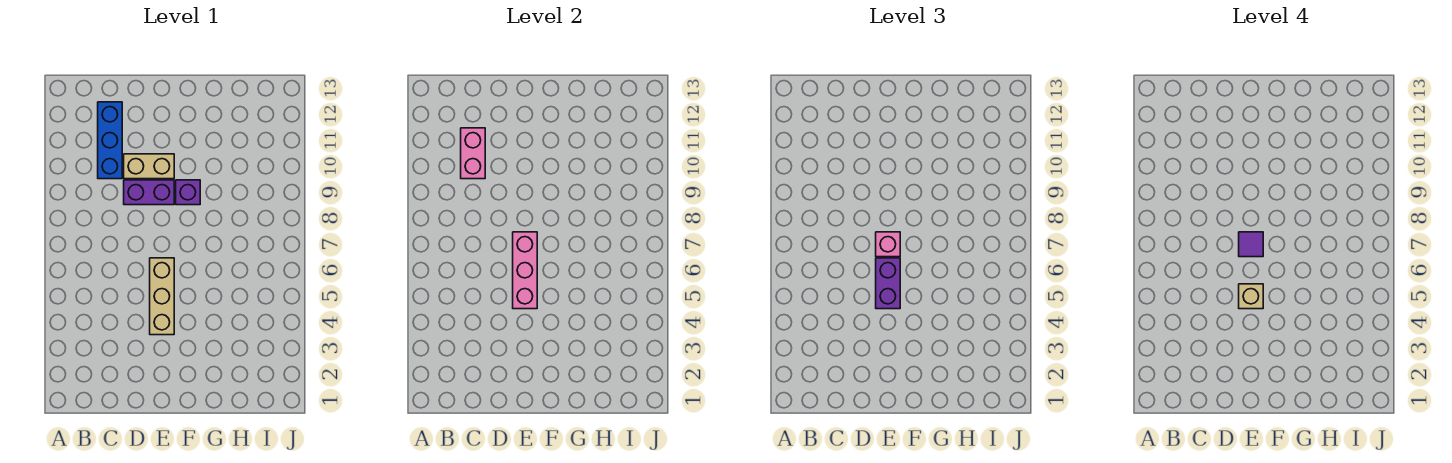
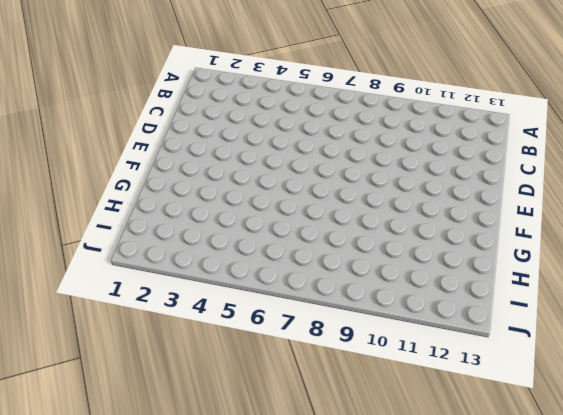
none -> blue 1x3 brick [98,102,122,179]
none -> purple 1x2 brick [124,180,174,205]

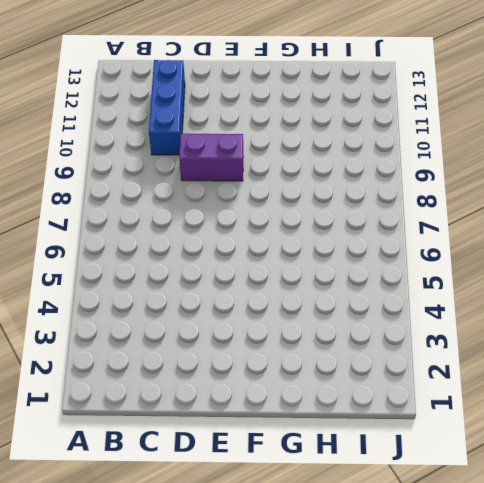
none -> tan 1x2 brick [124,154,174,179]
none -> tan 1x3 brick [150,258,174,335]

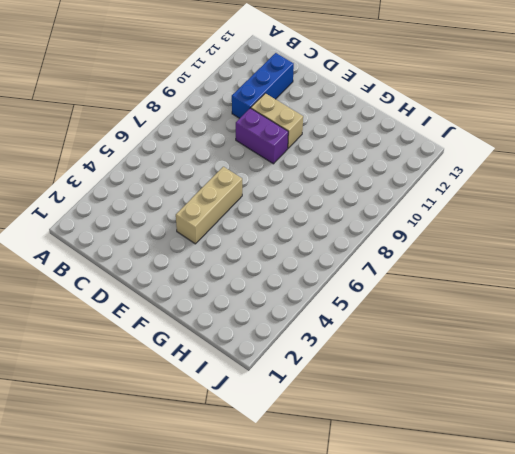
none -> purple 1x1 brick [176,180,200,205]
none -> pink 1x2 brick [461,128,485,179]

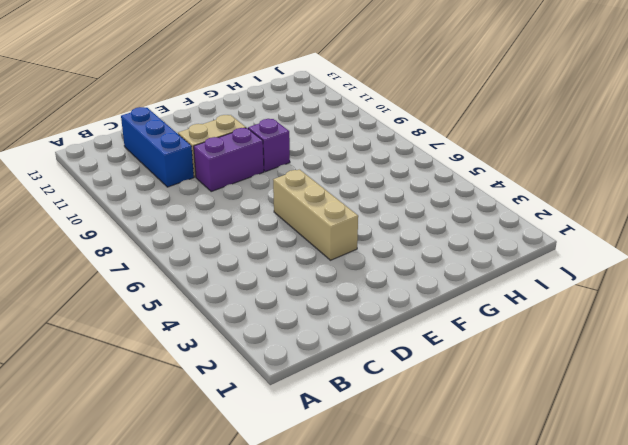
none -> pink 1x2 brick [461,128,485,179]
none -> pink 1x3 brick [513,232,537,309]

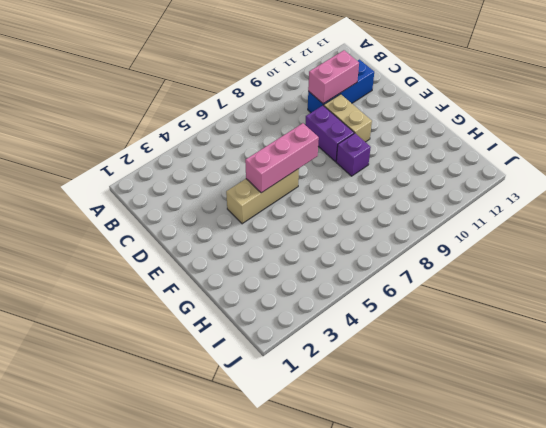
none -> purple 1x2 brick [876,258,900,309]
none -> pink 1x1 brick [876,232,900,257]

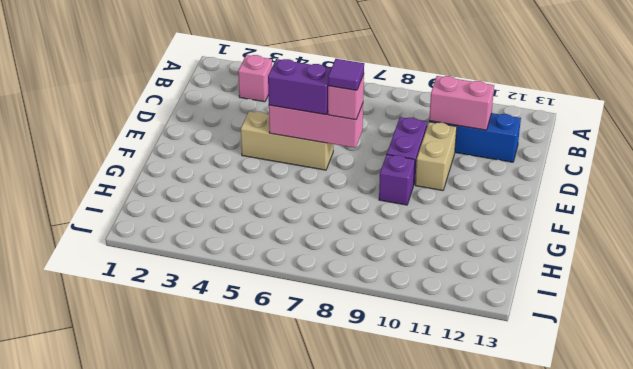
pink 1x1 brick [238,55,272,102] -> none
none -> tan 1x1 brick [1239,284,1263,309]

